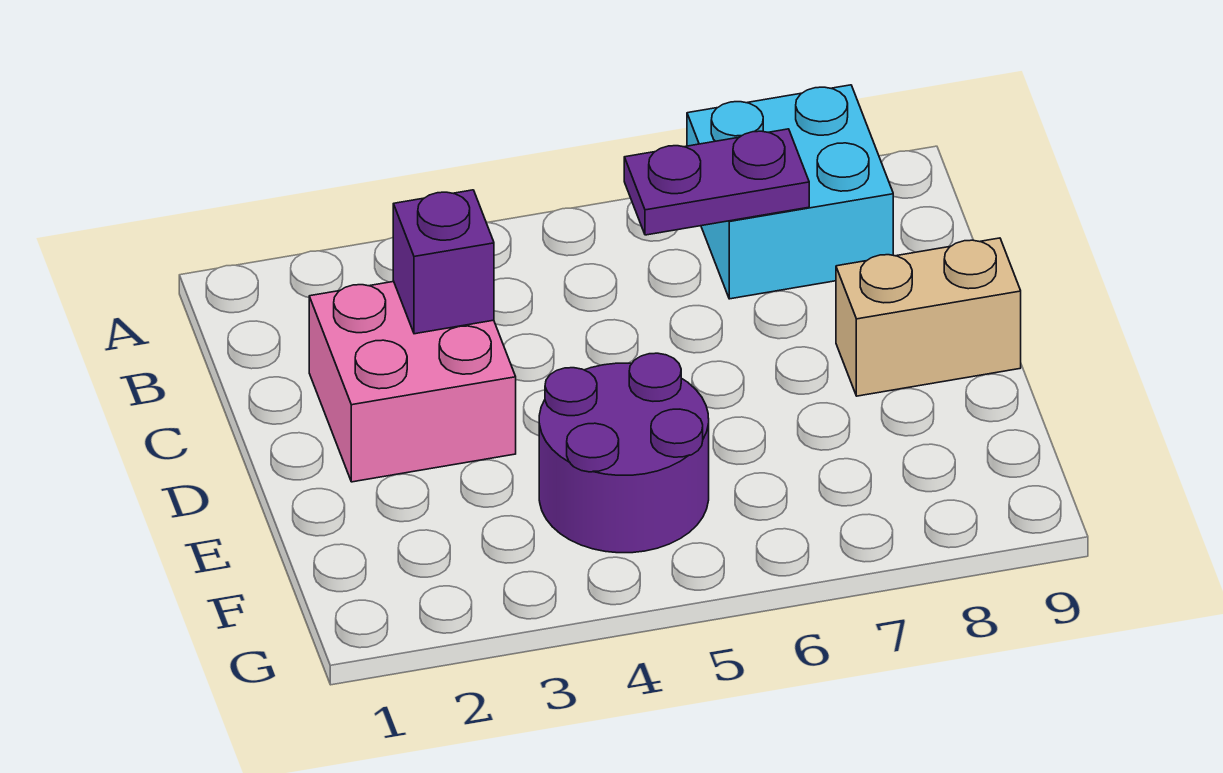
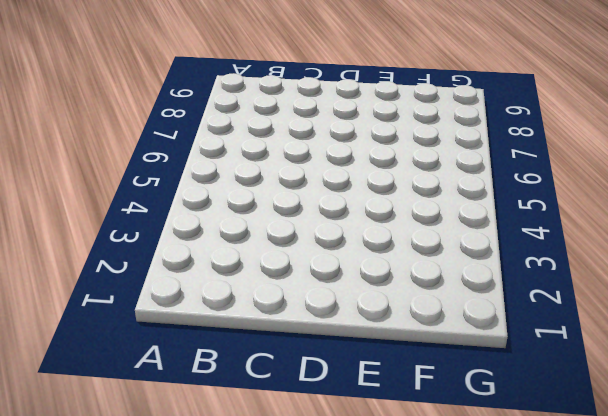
none -> cyan 2x2 brick [687,85,893,299]
none -> pink 2x2 brick [309,282,516,482]

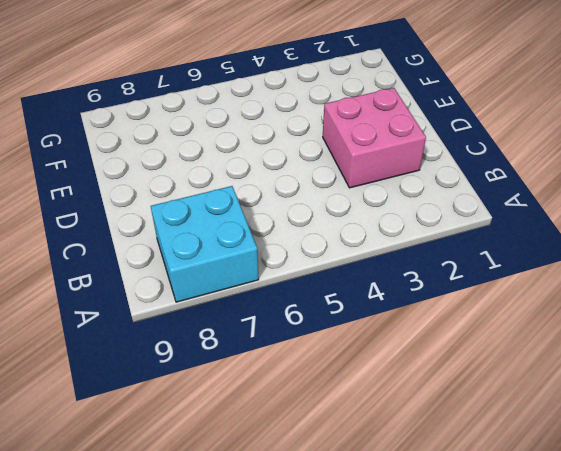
none -> tan 1x2 brick [836,238,1021,396]
none -> purple 2x2 round brick [539,353,709,553]

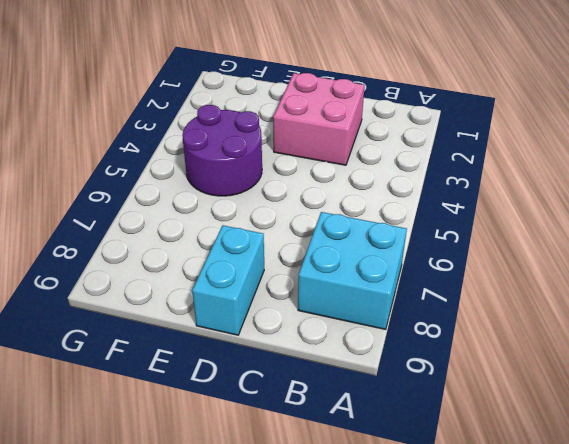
cyan 1x2 brick [192,225,264,335] -> tan 1x2 brick [836,238,1021,396]
none -> purple 1x2 plate [624,129,809,235]
none -> purple 1x1 brick [393,190,494,334]

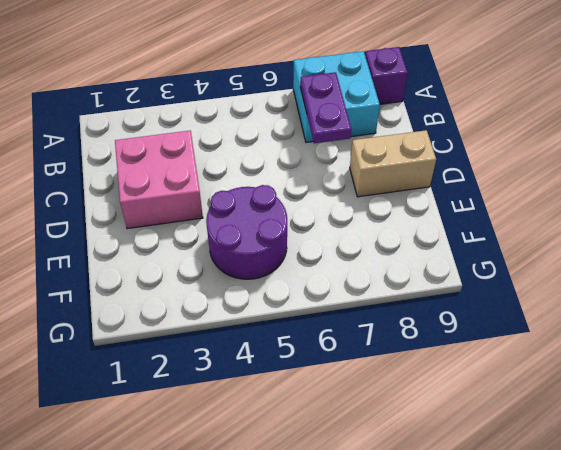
purple 1x1 brick [365,47,408,104] -> purple 1x1 brick moved to [393,190,494,334]
purple 1x2 plate [300,72,351,143] -> purple 1x2 plate turned to [624,129,809,235]

